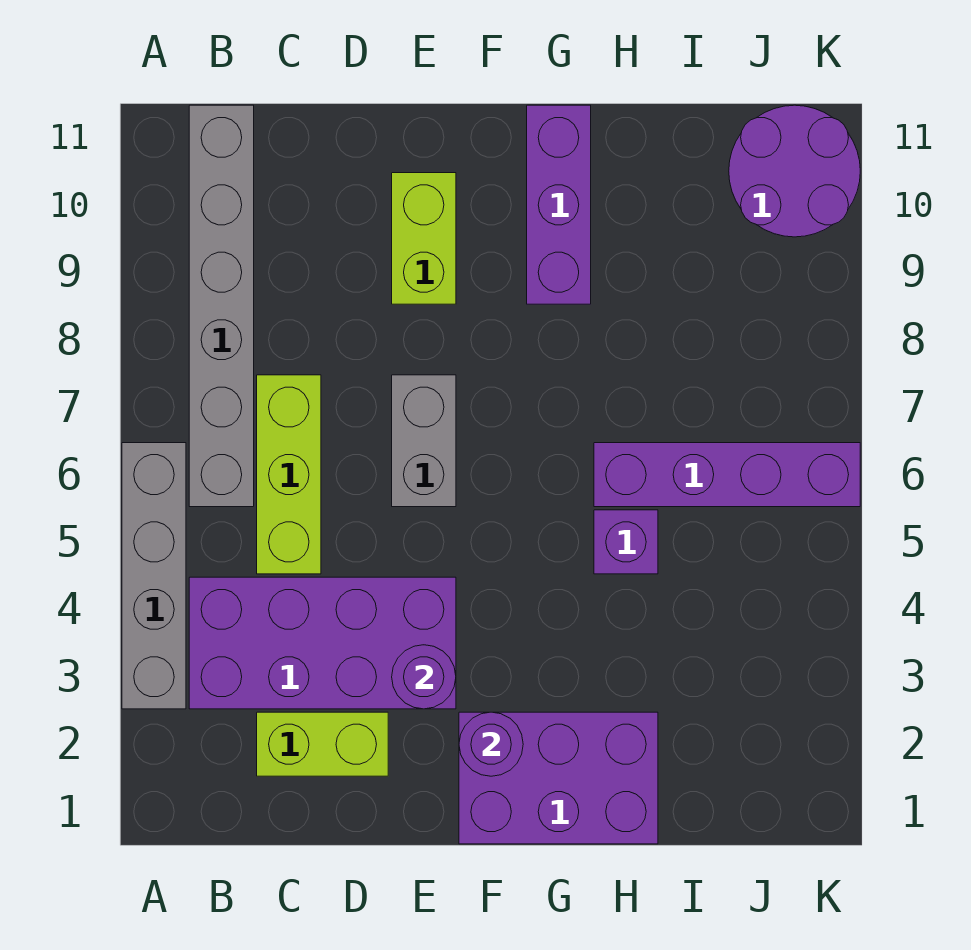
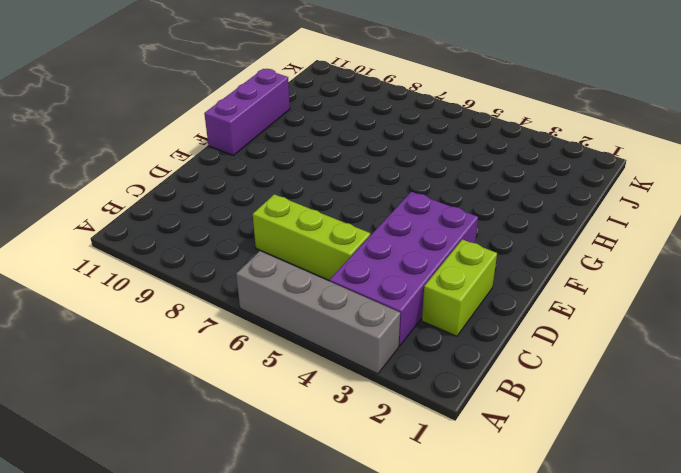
purple 1x3 brick [204,69,290,155] -> purple 1x3 brick turned to [527,105,591,304]
none -> grey 1x6 brick [189,105,254,507]
none -> grey 1x2 brick [392,375,456,507]
none -> lime 1x2 brick [392,173,456,304]

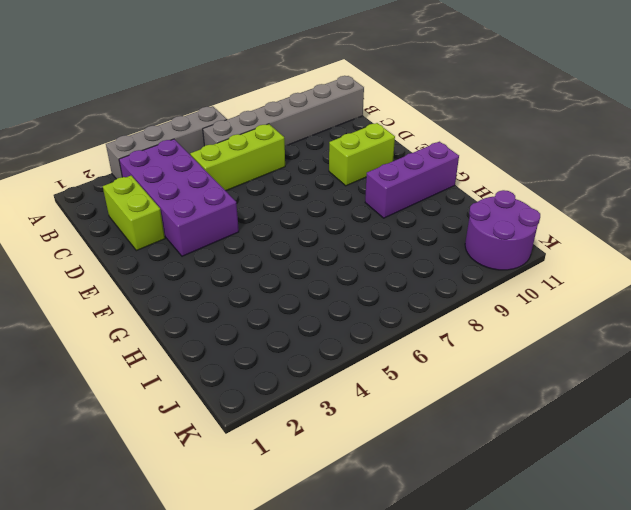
none -> grey 1x2 brick [392,375,456,507]
none -> purple 2x3 brick [459,712,658,844]
none -> purple 1x1 brick [594,510,658,574]

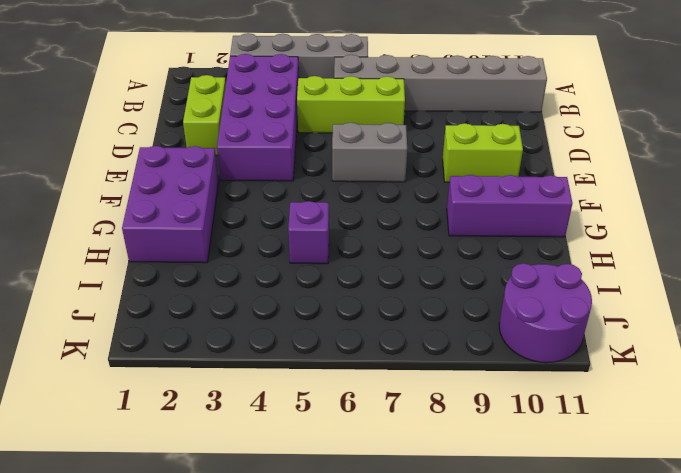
none -> purple 1x4 brick [594,443,860,507]
none -> purple 1x1 round brick [392,645,456,709]
none -> purple 1x1 round brick [459,712,523,776]

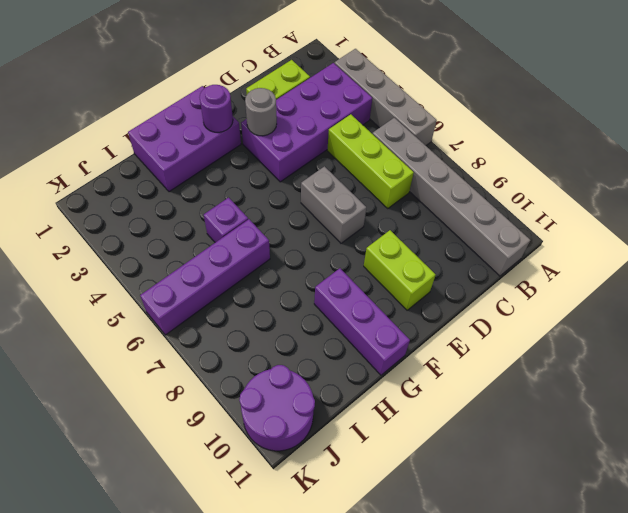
grey 1x1 round brick [245,88,277,136] -> purple 1x1 round brick [392,645,456,709]

